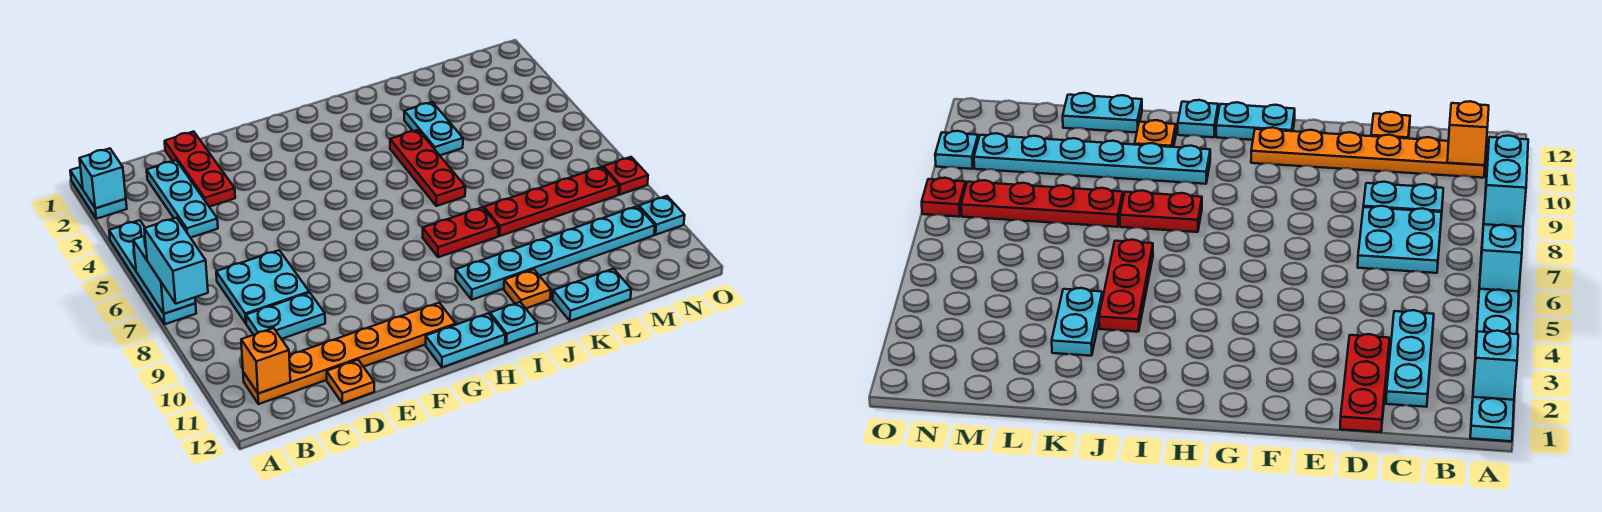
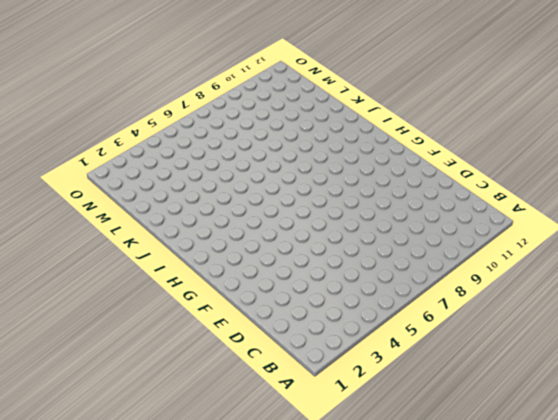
none -> cyan 1x2 plate [70,167,127,219]
none -> cyan 1x4 plate [109,220,196,324]
none -> orange 1x6 plate [243,303,456,404]

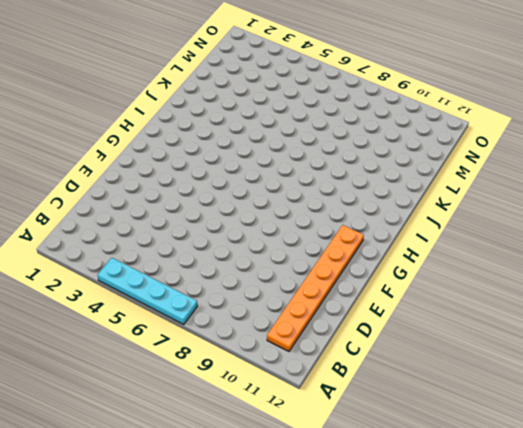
none -> cyan 1x2 plate [70,167,127,219]
none -> cyan 1x3 plate [147,160,218,238]
none -> cyan 2x2 plate [216,250,309,323]

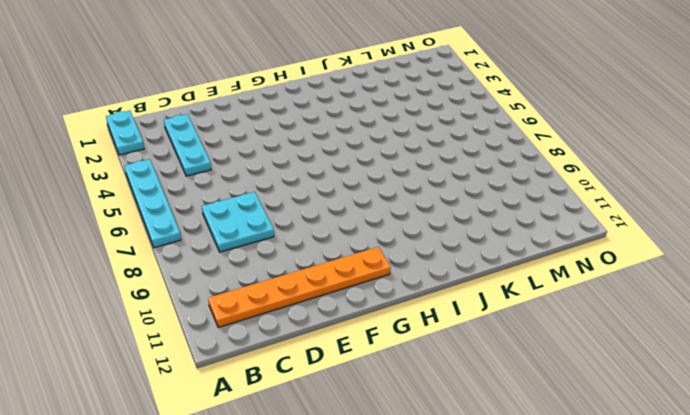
none -> cyan 1x2 plate [246,293,325,339]
none -> red 1x3 plate [165,132,235,207]
none -> orange 1x1 plate [327,360,374,403]

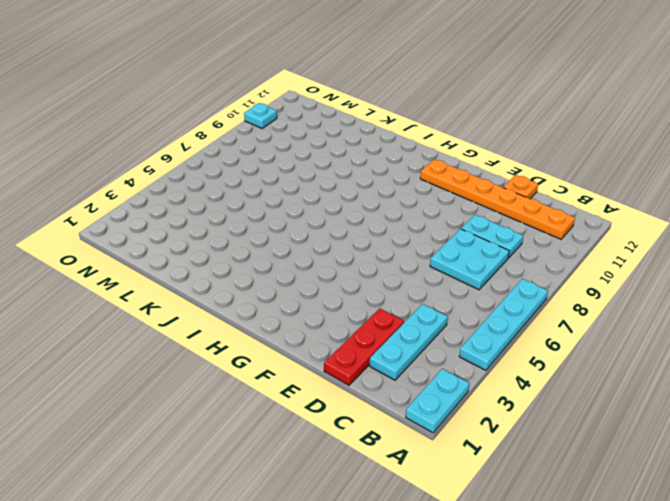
none -> cyan 1x2 plate [426,313,505,367]
none -> red 1x2 plate [423,207,499,257]
none -> cyan 1x6 plate [455,206,655,300]

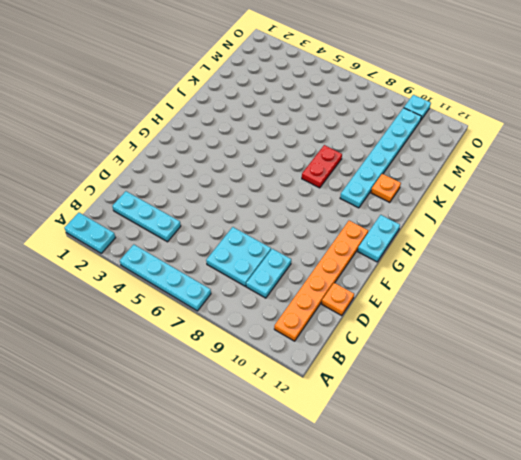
none -> red 1x3 plate [165,132,235,207]
none -> cyan 1x1 plate [490,302,537,344]
none -> red 1x3 plate [390,130,465,206]

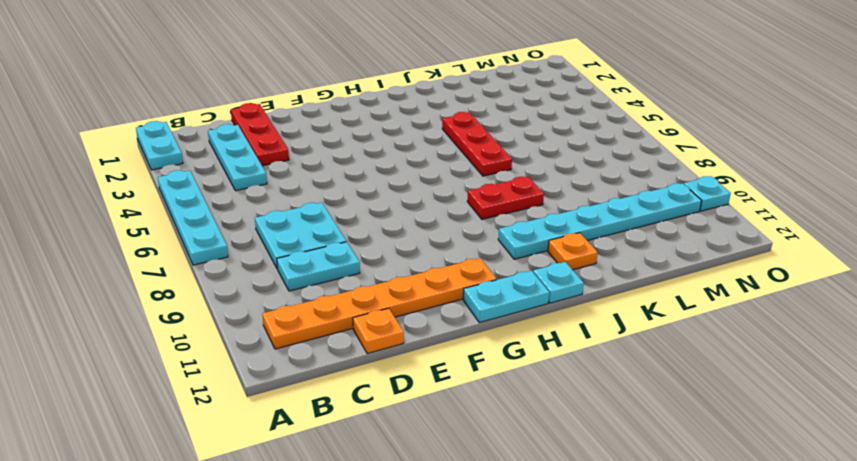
none -> cyan 1x2 plate [404,102,463,155]
none -> red 1x4 plate [484,167,619,236]
none -> cyan 1x2 plate [553,269,631,321]

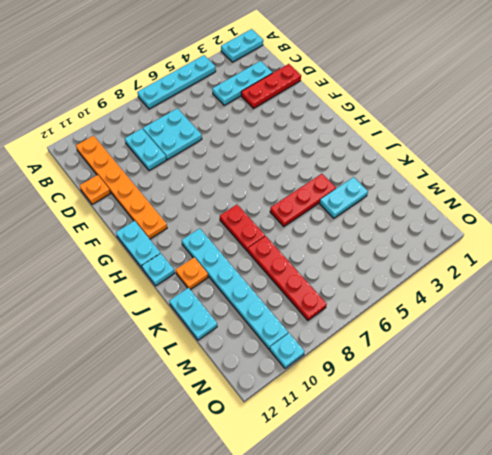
none -> red 1x1 plate [603,157,648,195]
none -> cyan 1x1 brick [79,148,126,208]
none -> cyan 1x2 brick [133,236,195,314]

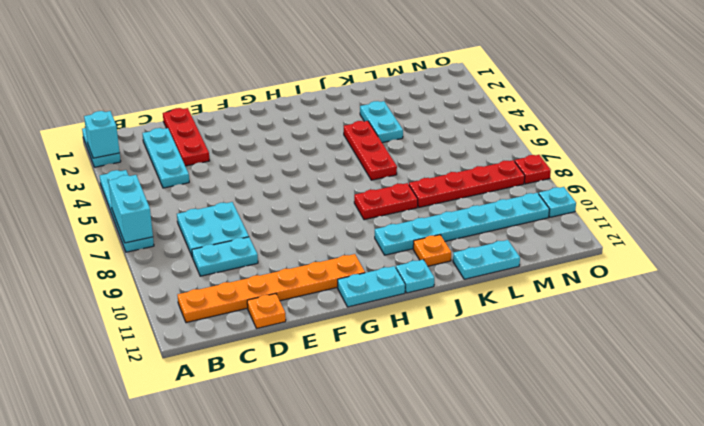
none -> orange 1x1 brick [241,328,290,394]
none -> cyan 1x2 brick [144,218,208,304]

